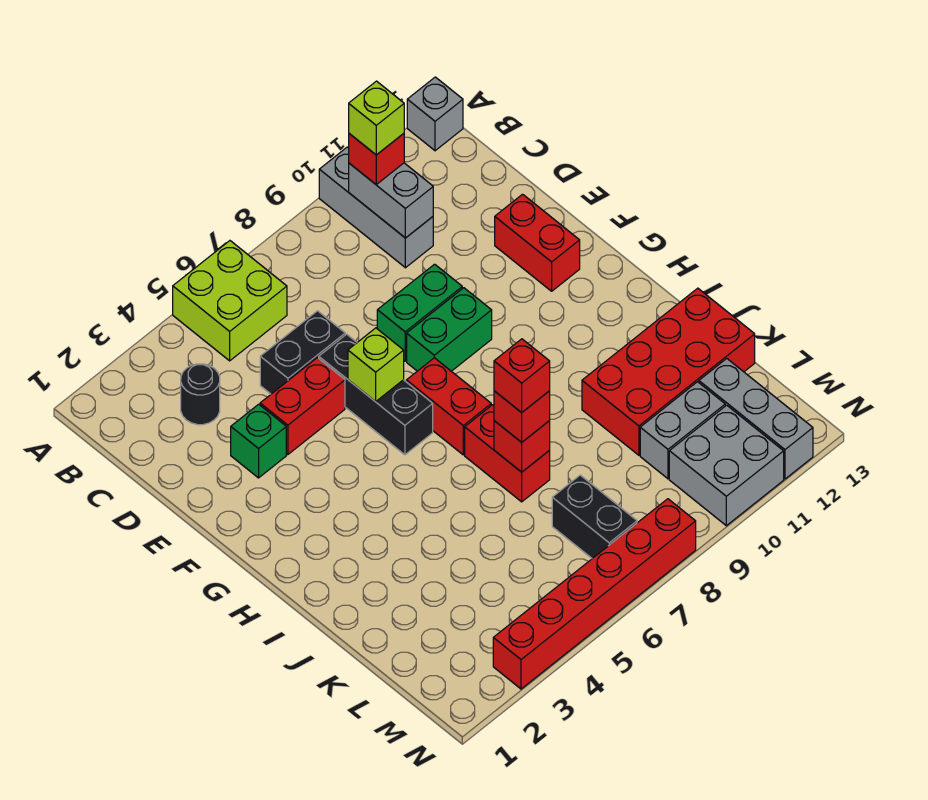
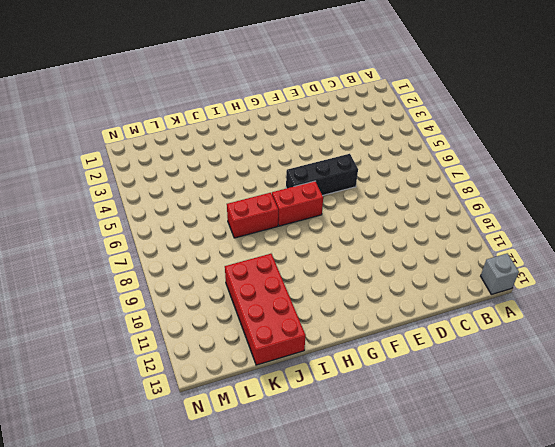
none -> lime 2x2 brick [173,241,287,361]
none -> grey 1x3 brick [319,147,433,268]
none -> black 1x1 round brick [181,364,220,425]

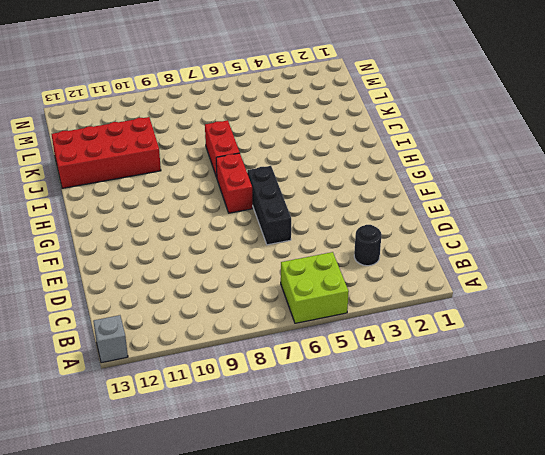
none -> grey 1x3 brick [319,147,433,268]
none -> black 1x2 brick [260,311,345,394]
none -> green 1x1 brick [231,404,286,478]

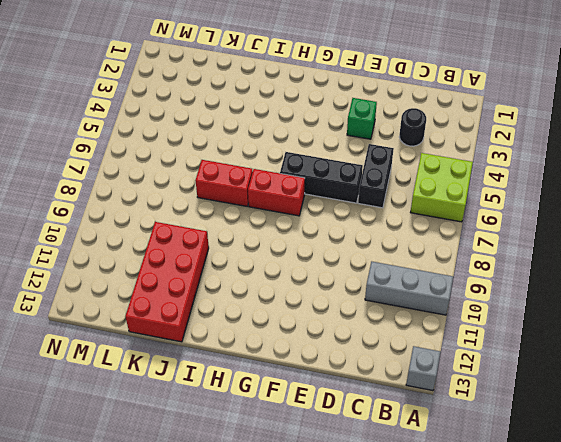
none -> red 1x2 brick [260,358,345,455]
none -> green 1x2 brick [377,264,462,361]
none -> red 1x2 brick [495,194,580,291]

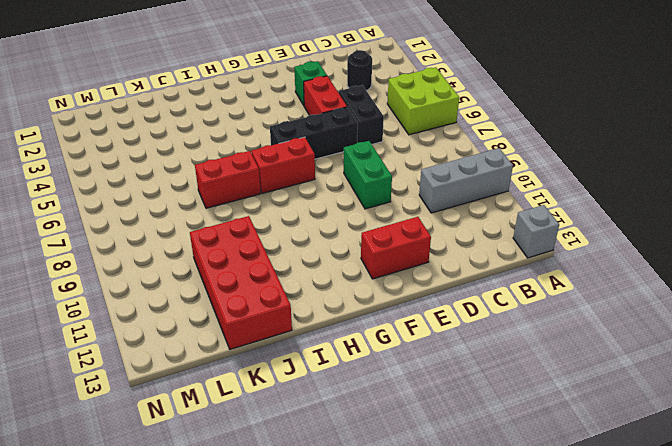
none -> green 1x2 brick [407,288,492,371]
none -> black 1x2 brick [552,475,637,559]
none -> grey 1x2 brick [640,382,725,479]

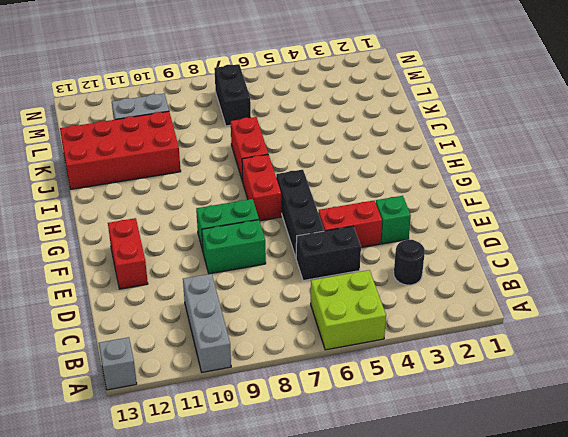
none -> grey 1x3 brick [699,359,813,479]
none -> grey 2x2 brick [669,405,784,526]
none -> red 1x6 brick [493,499,696,689]

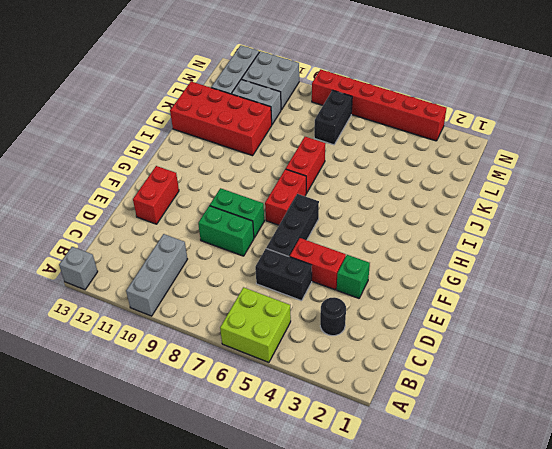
none -> grey 1x2 brick [349,163,433,238]
none -> lime 1x1 brick [348,328,404,402]
none -> red 1x1 brick [494,421,550,472]

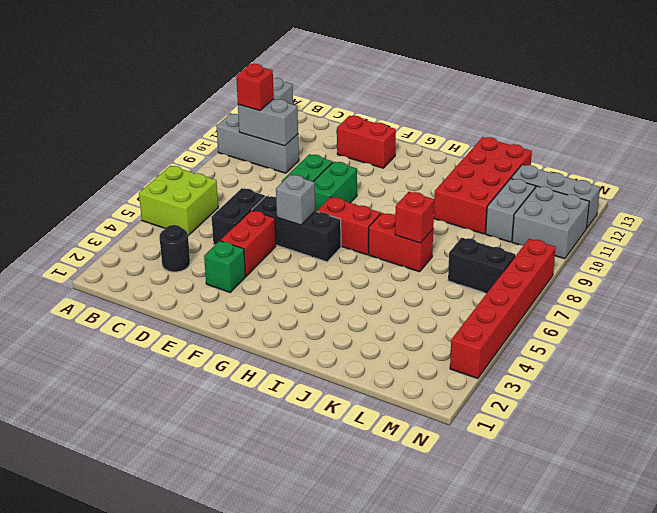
grey 1x1 brick [276,175,315,225] -> lime 1x1 brick [348,328,404,402]
none -> red 1x1 brick [494,391,550,442]
none -> lime 1x1 brick [349,81,404,155]
none -> red 1x1 brick [494,339,550,413]

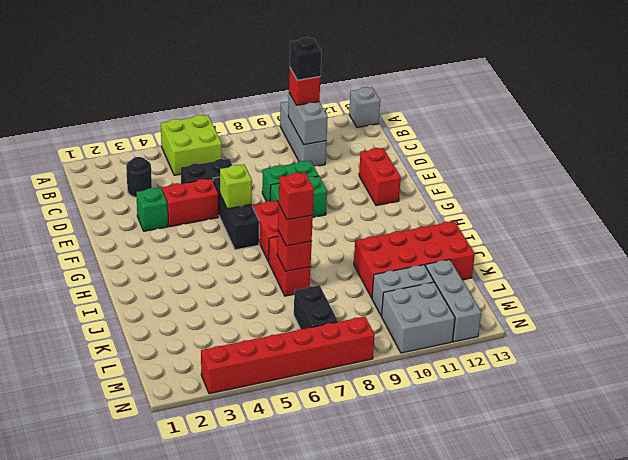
black 1x1 brick [290,37,322,80] -> lime 1x1 brick [349,81,404,155]

